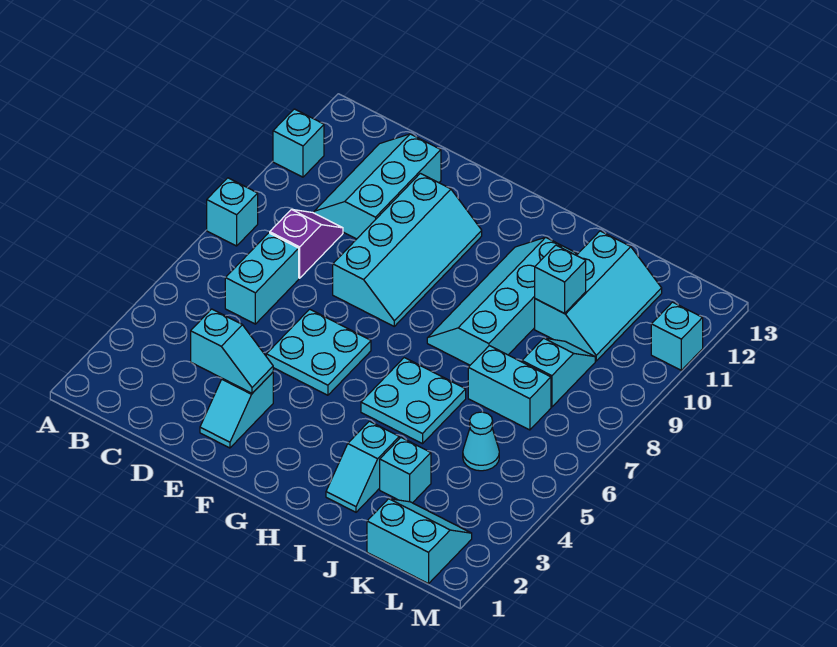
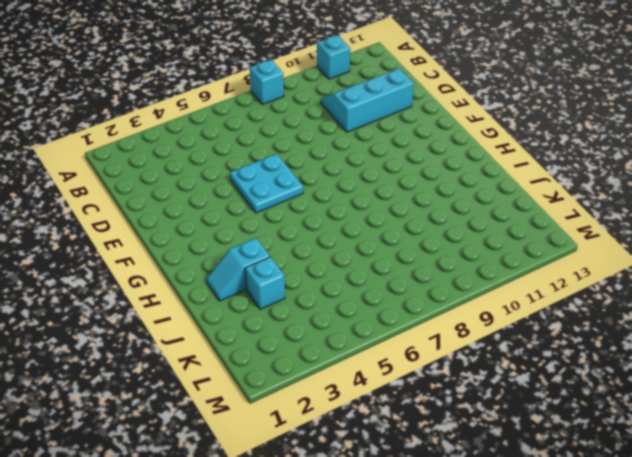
none -> cyan 1x2 brick [225,233,299,324]
none -> purple 1x2 slope [270,209,343,278]
none -> cyan 1x2 slope [200,372,273,448]

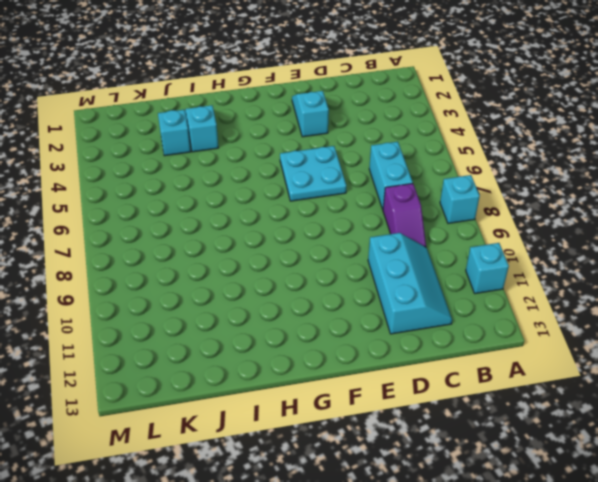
none -> cyan 2x4 slope [333,173,482,326]
none -> cyan 2x2 plate [361,358,466,444]
none -> cyan 2x4 slope [427,237,576,365]

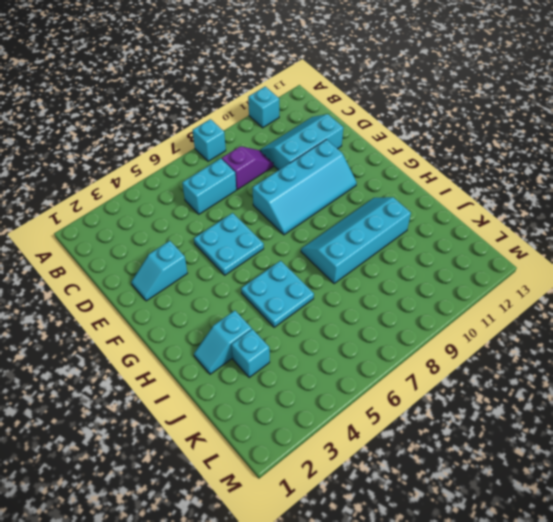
none -> cyan 1x2 brick [468,346,551,430]
none -> cyan 2x3 slope [535,231,662,361]
none -> cyan 2x2 slope [367,499,472,584]

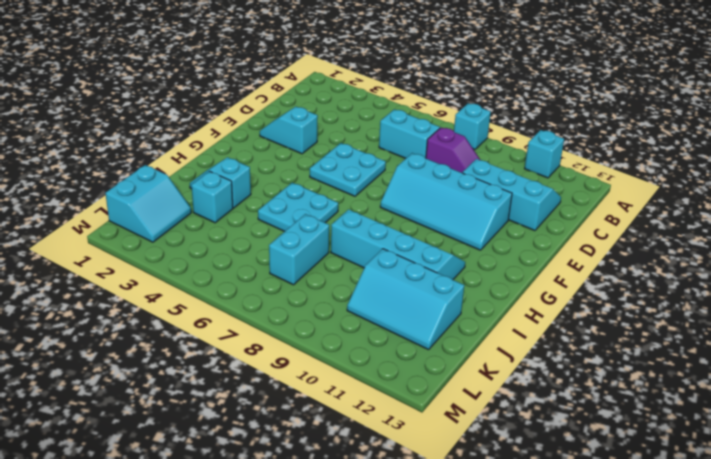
none -> cyan 1x1 cone [463,412,499,471]
none -> cyan 1x2 slope [522,338,595,407]
none -> cyan 1x1 brick [651,302,703,370]

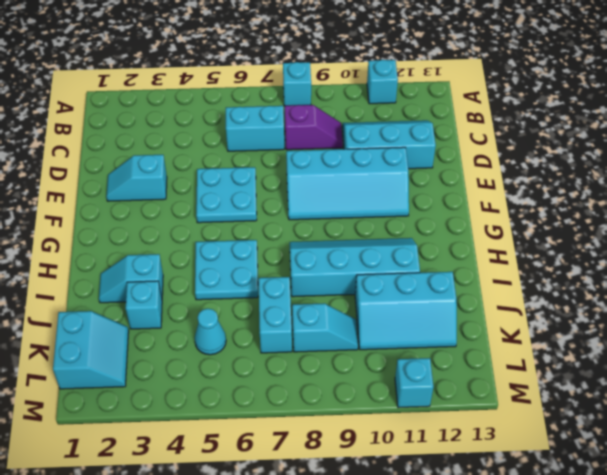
none -> cyan 1x2 slope [191,309,273,393]
none -> cyan 1x1 brick [535,245,586,313]

